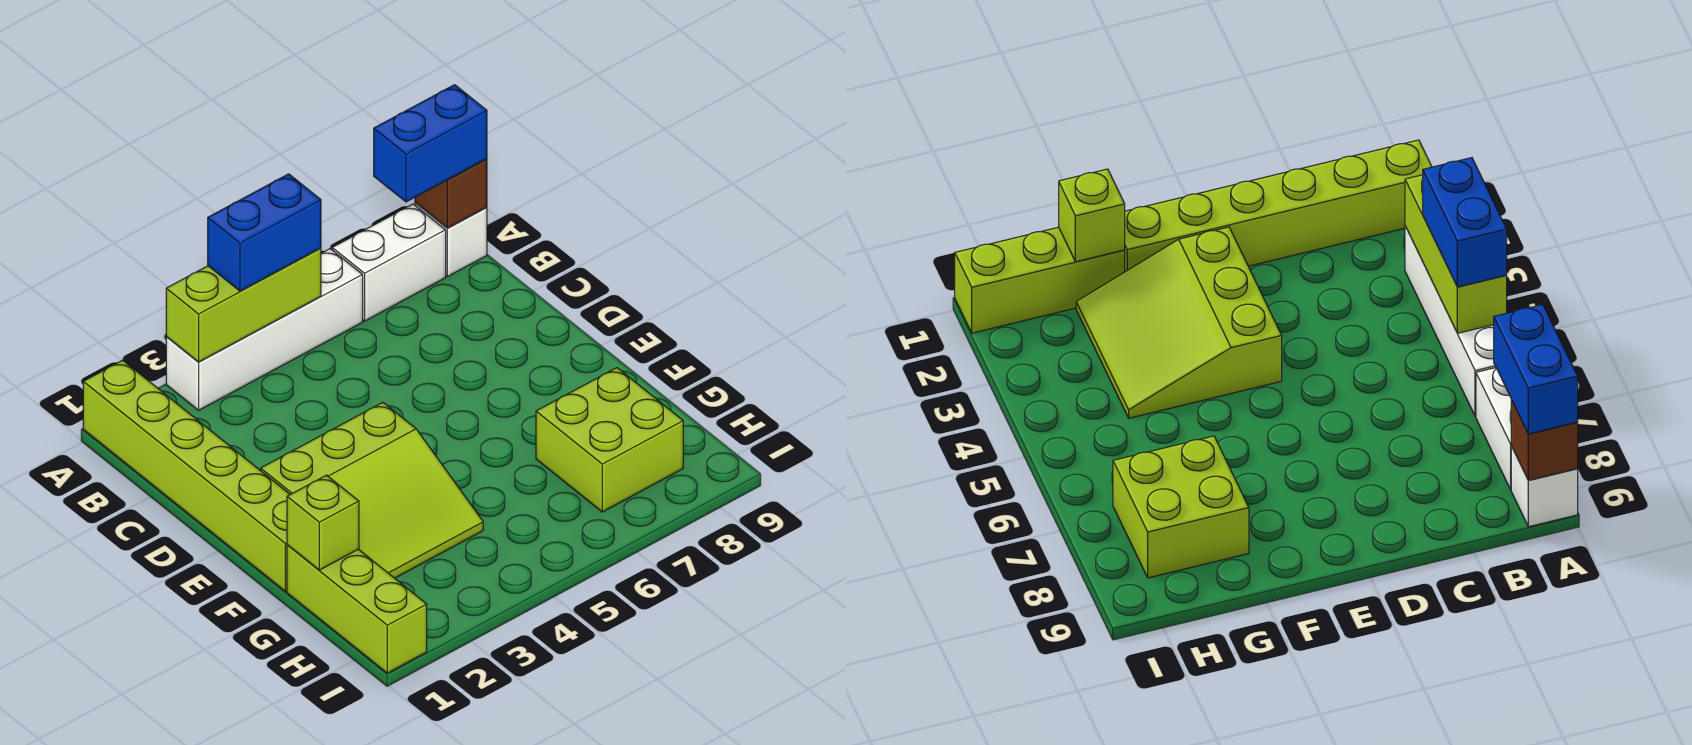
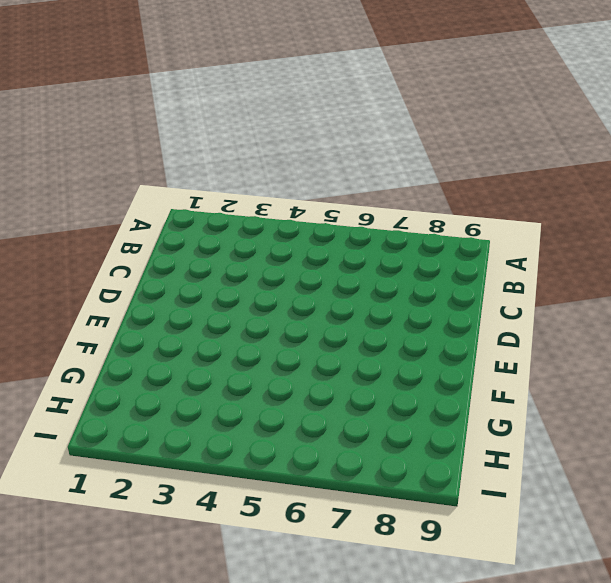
none -> lime 1x6 brick [83,360,290,591]
none -> white 1x4 brick [166,249,363,410]
none -> white 1x2 brick [332,204,446,321]

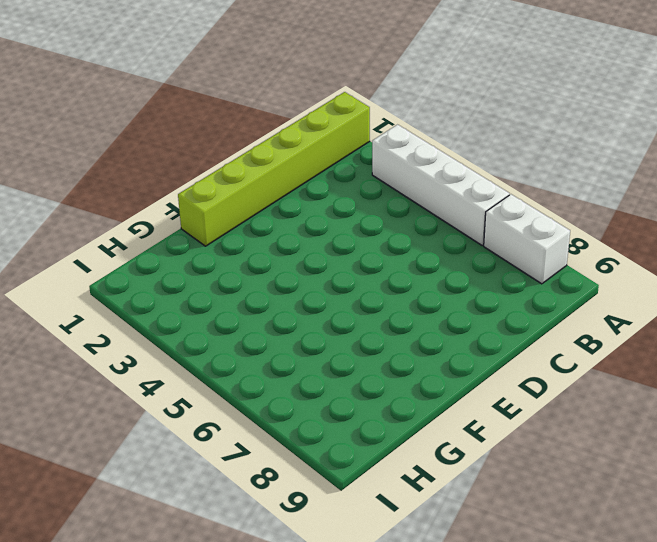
none -> white 1x1 brick [415,203,487,277]
none -> lime 3x3 slope [261,402,483,578]
none -> lime 1x3 brick [287,545,427,673]

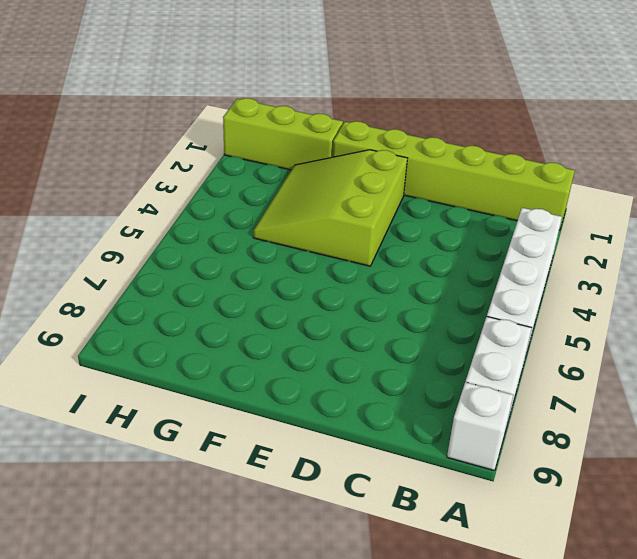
none -> lime 2x2 brick [536,368,683,512]
none -> lime 1x3 brick [166,248,321,362]
none -> brown 1x1 brick [415,159,487,228]

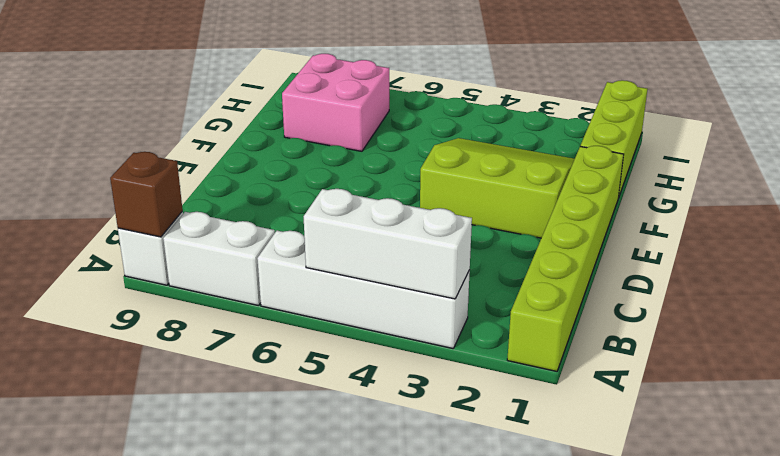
white 1x3 brick [304,189,472,299] -> lime 1x3 brick [166,248,321,362]
pink 2x2 brick [282,54,389,151] -> lime 2x2 brick [536,368,683,512]
none -> lime 1x1 brick [287,475,359,570]
none -> blue 1x2 brick [208,174,321,291]
none -> blue 1x2 brick [374,85,487,202]

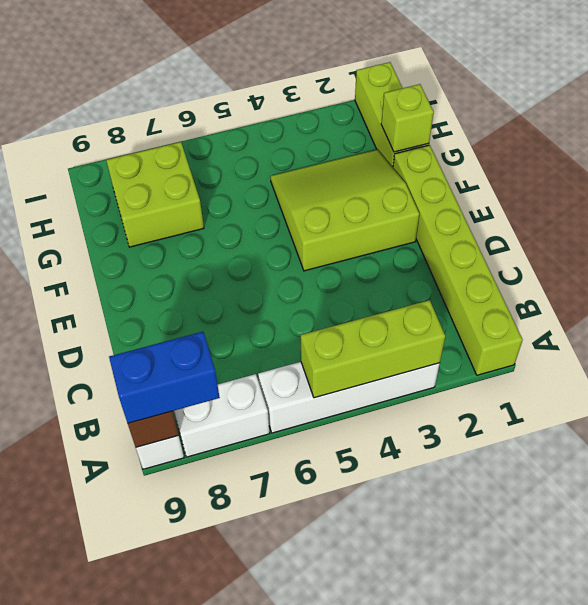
none -> blue 1x2 brick [208,174,321,291]

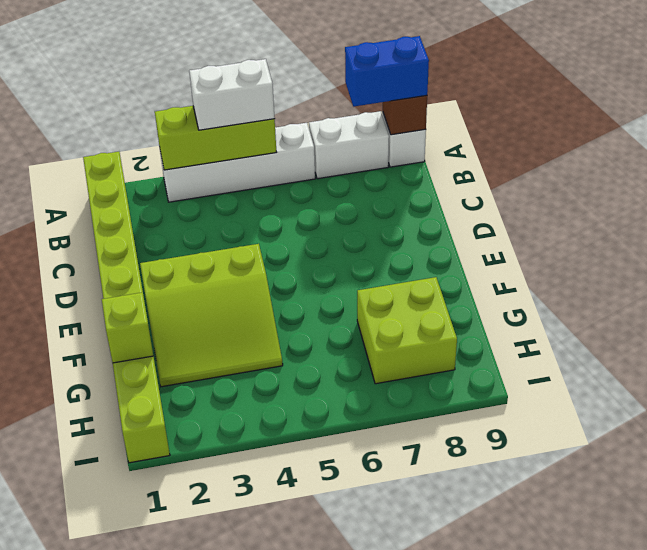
white 1x2 brick [189,59,275,130] -> blue 1x2 brick [208,174,321,291]

